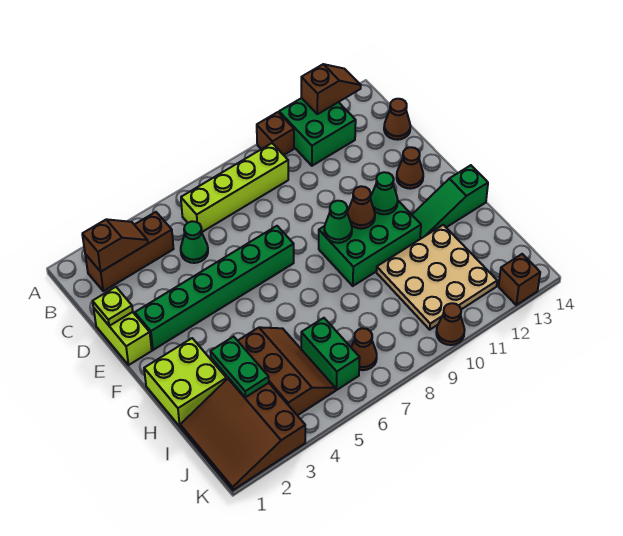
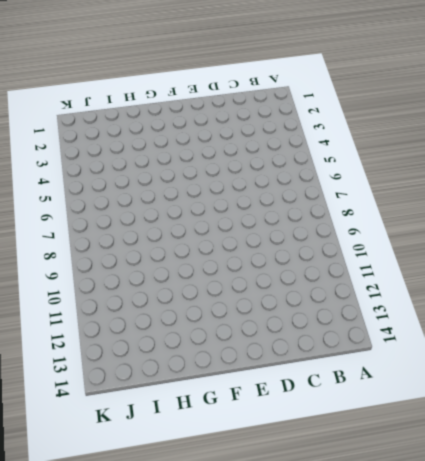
none -> brown 1x1 brick [257,112,294,155]
none -> green 2x2 brick [279,98,356,166]
none -> brown 1x3 brick [85,212,174,291]

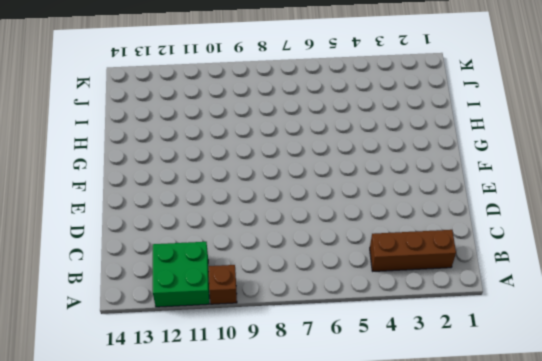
none -> lime 1x4 brick [181,143,288,232]
none -> green 1x1 cone [181,221,208,263]
none -> brown 1x1 cone [384,99,410,140]

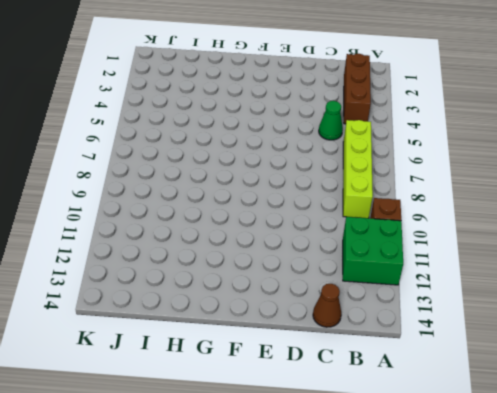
none -> lime 1x2 brick [94,309,152,365]
none -> green 1x6 brick [135,226,294,350]
none -> brown 1x1 cone [397,147,423,189]

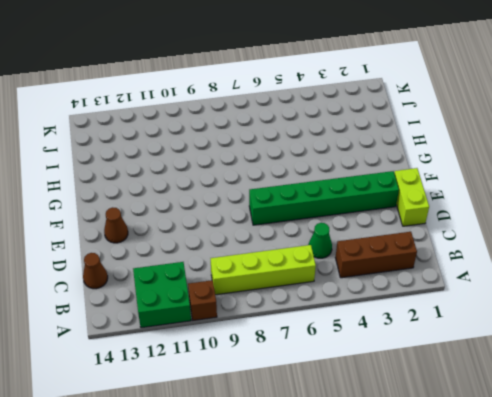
none -> green 2x3 brick [319,198,421,286]
none -> lime 2x2 brick [144,338,227,426]
none -> green 1x3 slope [412,165,488,239]

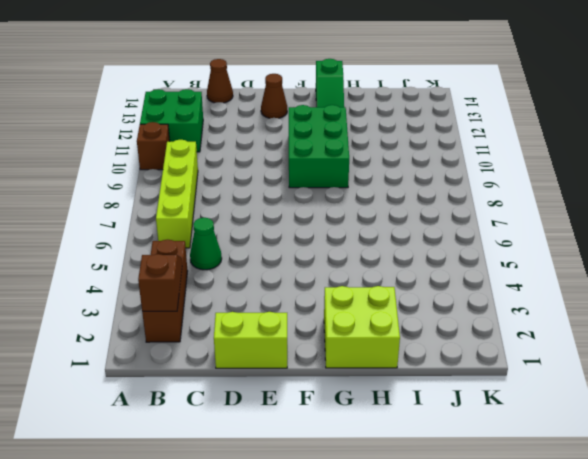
none -> green 1x6 brick [135,226,294,350]
none -> brown 2x3 slope [238,327,335,416]
none -> tan 3x3 plate [377,225,497,330]

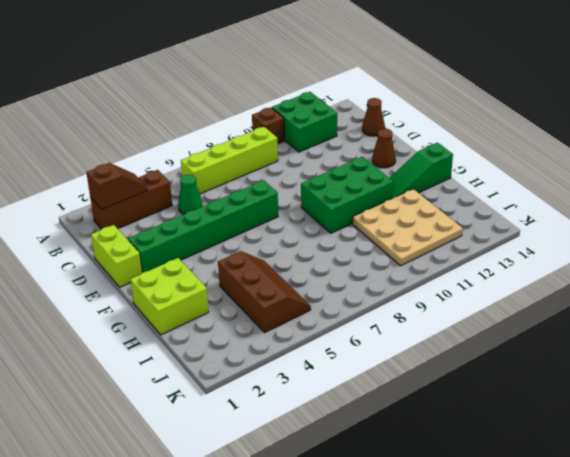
none -> brown 3x3 slope [180,378,305,490]
none -> green 1x2 brick [301,318,360,390]
none -> brown 1x1 cone [351,328,377,370]

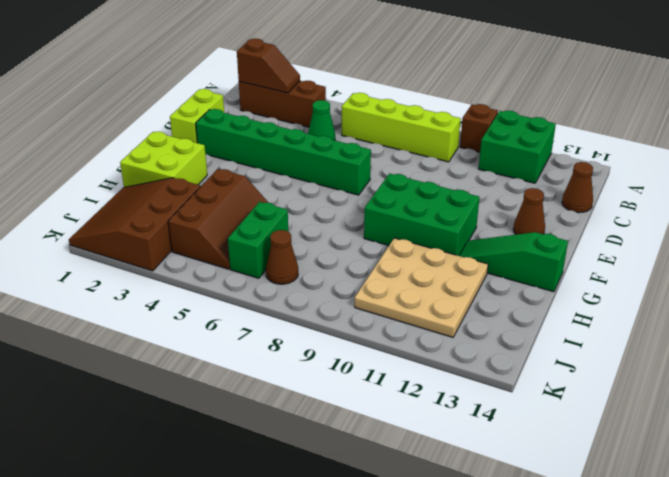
none -> brown 1x1 cone [436,303,465,345]
none -> brown 1x1 brick [499,254,540,305]
none -> brown 1x2 slope [301,64,361,114]

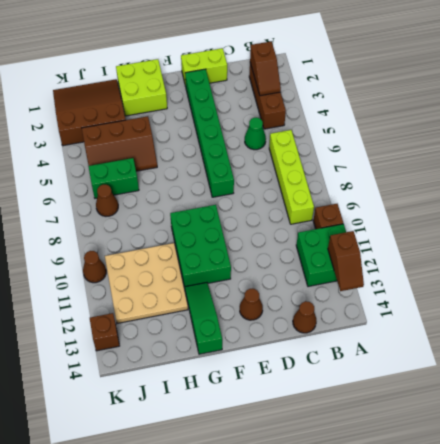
none -> lime 1x1 plate [93,287,133,326]
none -> green 1x1 cone [324,201,352,243]
none -> brown 1x1 cone [348,186,375,229]

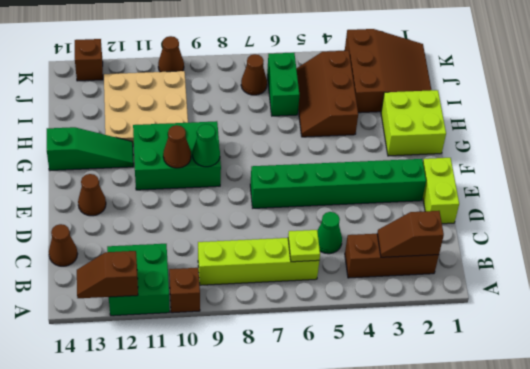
lime 1x1 plate [288,230,320,262] -> lime 1x1 plate moved to [93,287,133,326]
none -> green 1x1 cone [370,172,398,214]
none -> green 1x2 plate [210,337,269,397]

